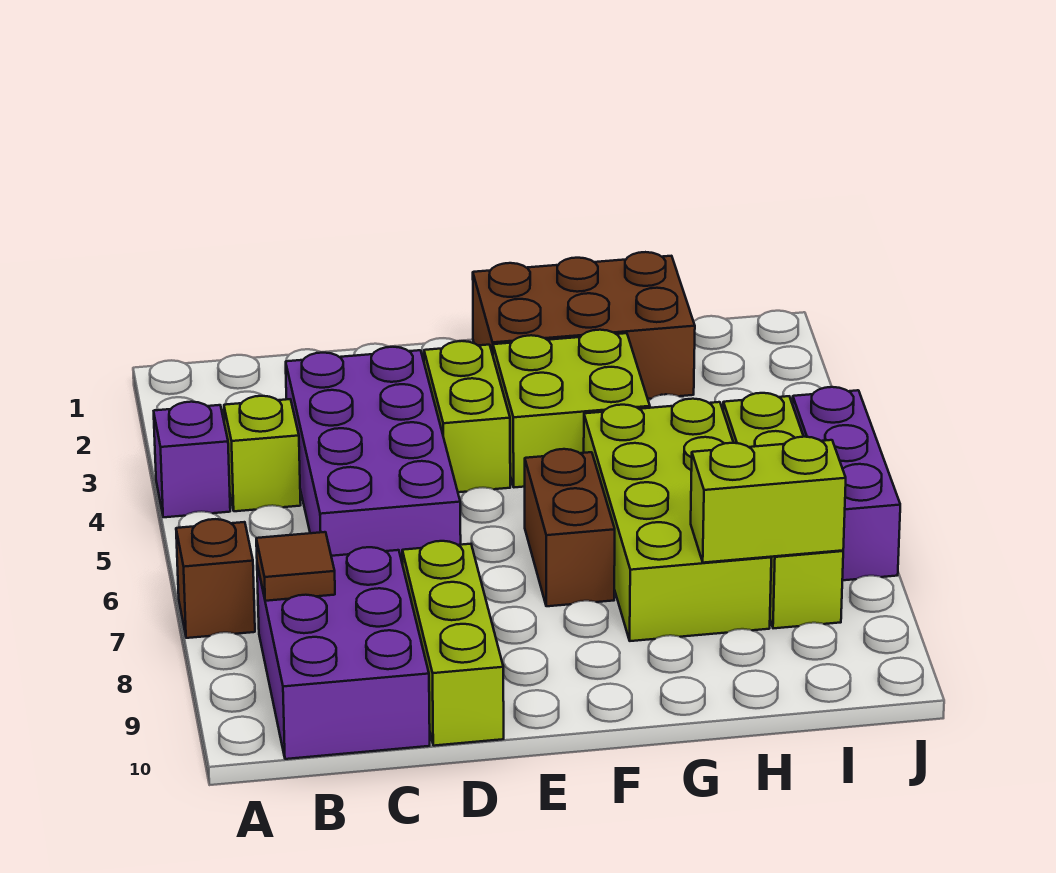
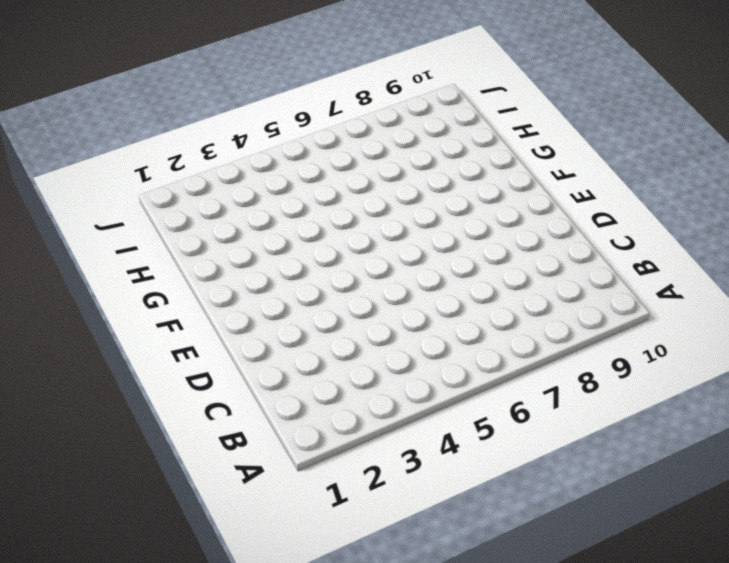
none -> purple 1x1 brick [154,402,230,517]
none -> brown 1x1 brick [176,519,255,638]
none -> lime 1x1 brick [224,396,301,511]

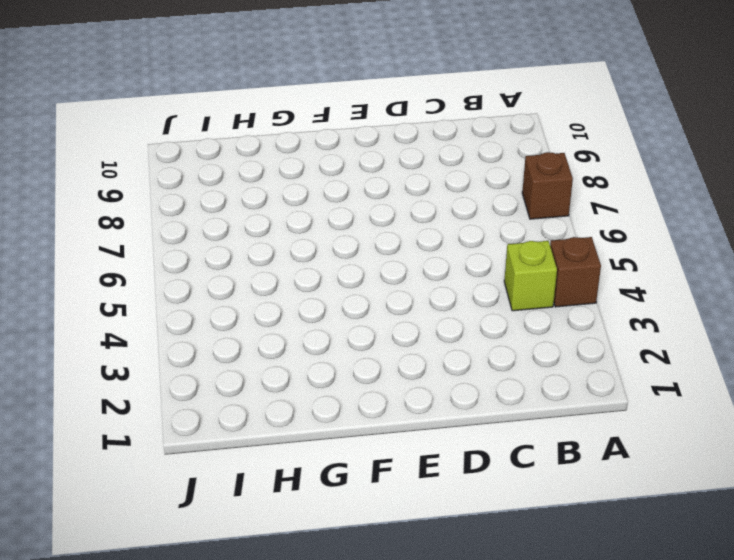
brown 1x1 brick [550,237,601,307] -> purple 1x1 brick [154,402,230,517]
none -> purple 2x3 brick [257,547,430,759]
none -> purple 2x4 brick [286,347,461,565]
none -> lime 1x3 brick [402,541,504,746]

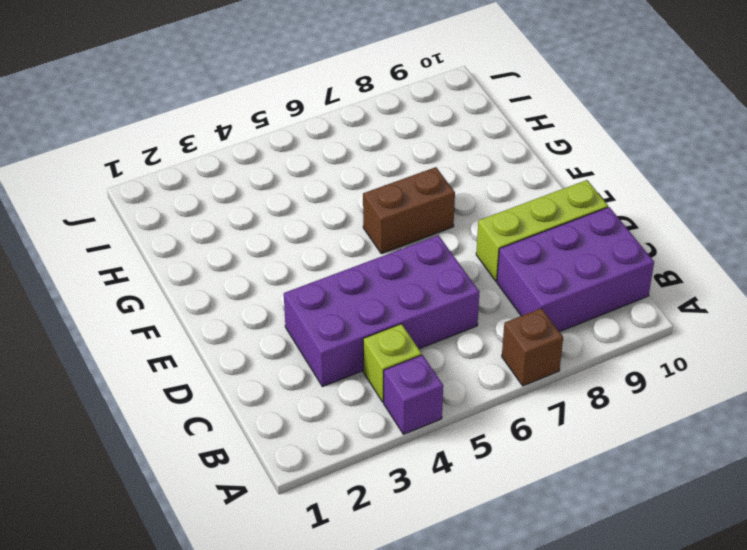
none -> lime 1x2 brick [424,341,510,492]
none -> brown 2x3 brick [473,252,695,399]
none -> lime 2x2 brick [493,330,650,487]

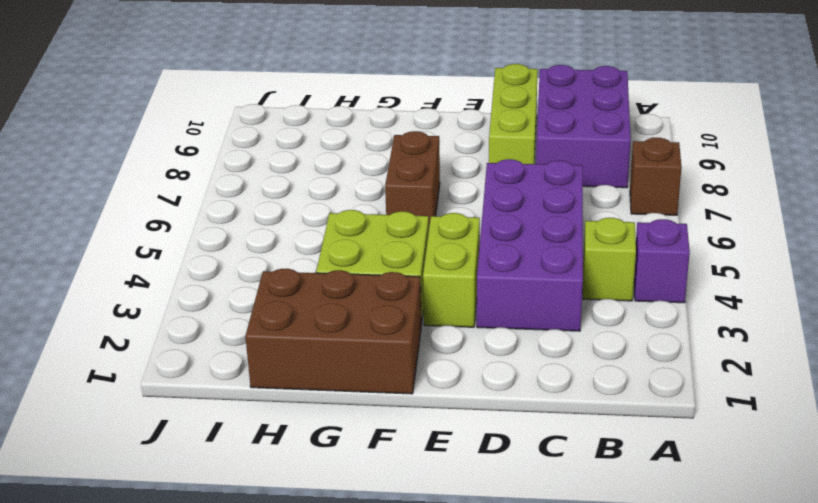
none -> lime 2x4 brick [584,399,771,641]
none -> lime 1x4 brick [723,393,843,628]
none -> purple 1x3 brick [793,387,900,580]

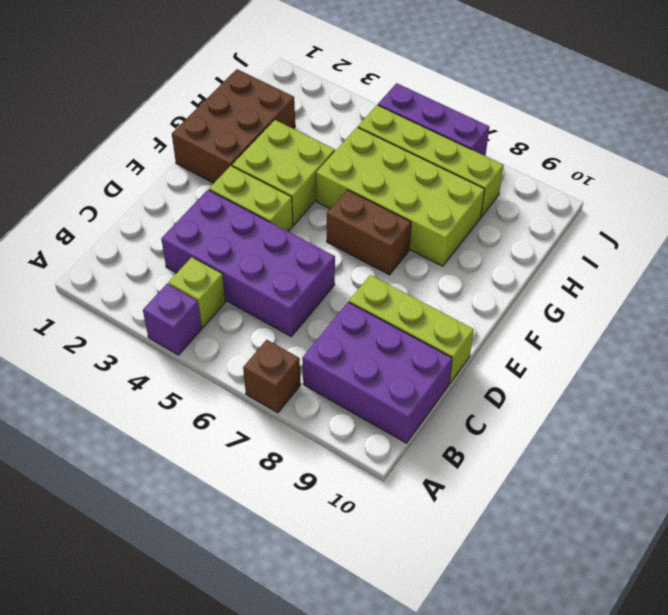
none -> brown 1x1 tile [256,532,335,601]
none -> lime 1x2 brick [691,437,846,563]

